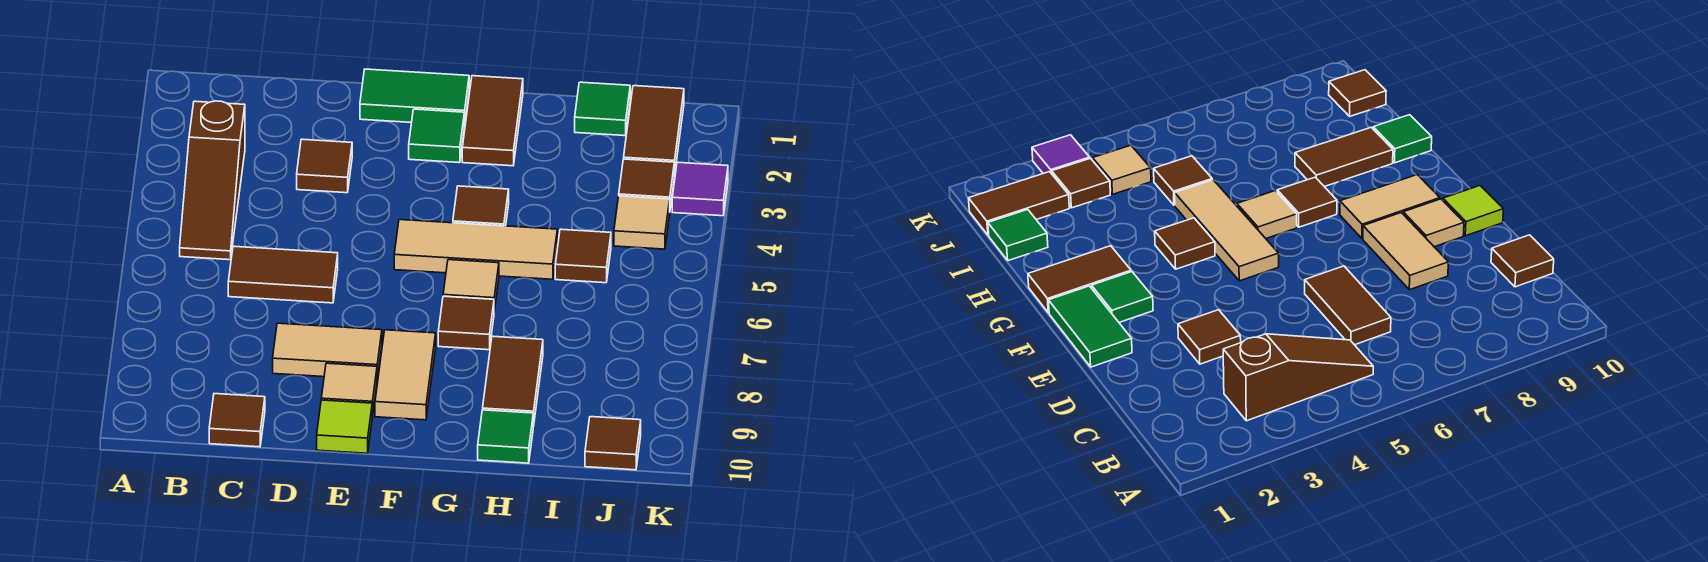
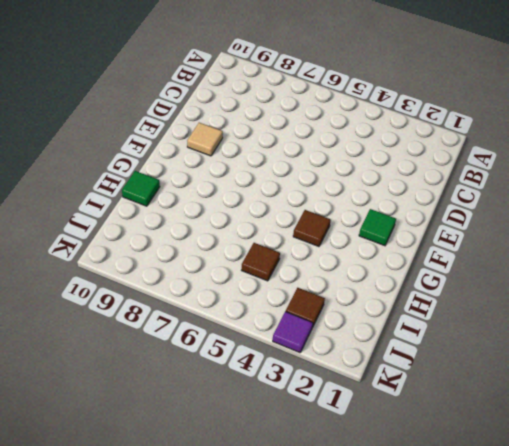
none -> brown 1x3 slope [180,101,245,260]
none -> brown 1x2 tile [228,246,338,303]
none -> brown 1x1 tile [209,394,265,447]

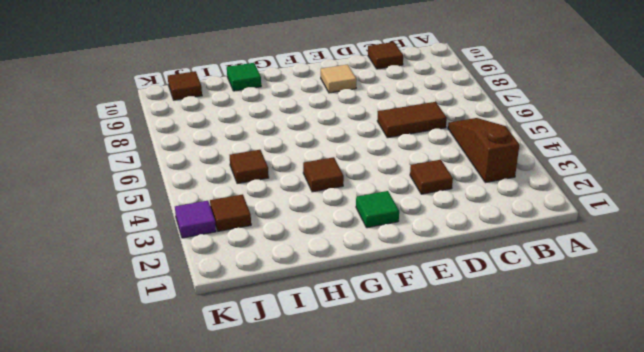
none -> tan 1x2 tile [273,323,382,378]
none -> green 1x2 tile [360,69,469,125]
none -> lime 1x1 tile [317,400,372,453]

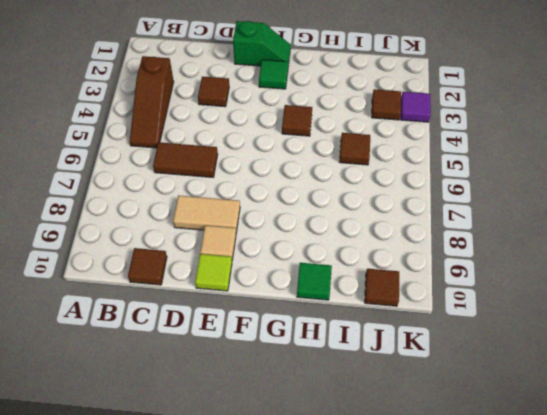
green 1x2 slope [233,21,291,66] -> green 1x2 tile [360,69,469,125]
none -> tan 1x3 tile [394,220,557,279]
none -> tan 1x2 tile [375,330,436,420]
none -> brown 1x2 tile [462,76,523,166]

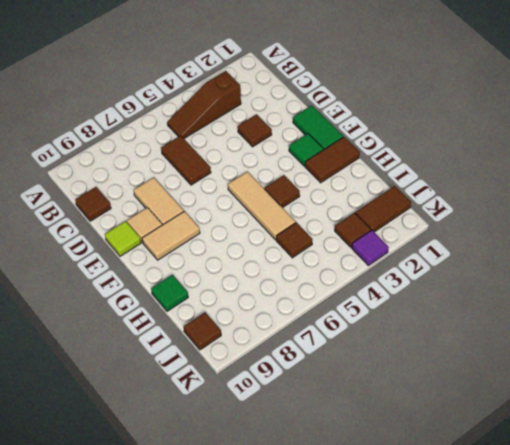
none -> tan 1x1 tile [443,260,499,311]
none -> brown 1x1 tile [438,296,494,350]
none -> brown 1x2 tile [483,336,543,426]

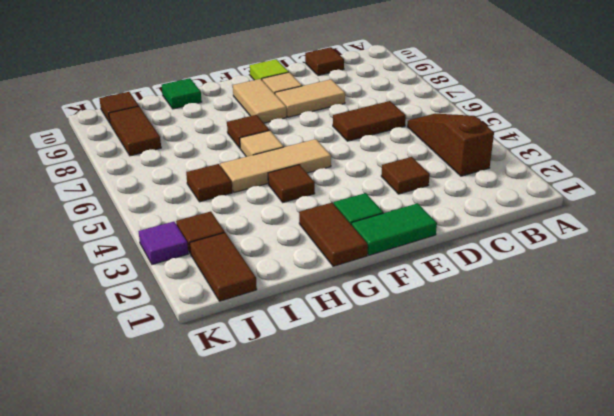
brown 1x2 tile [109,106,161,156] -> brown 1x2 tile moved to [483,336,543,426]
none -> green 1x1 tile [575,82,630,136]
none -> tan 1x1 tile [614,196,670,249]

